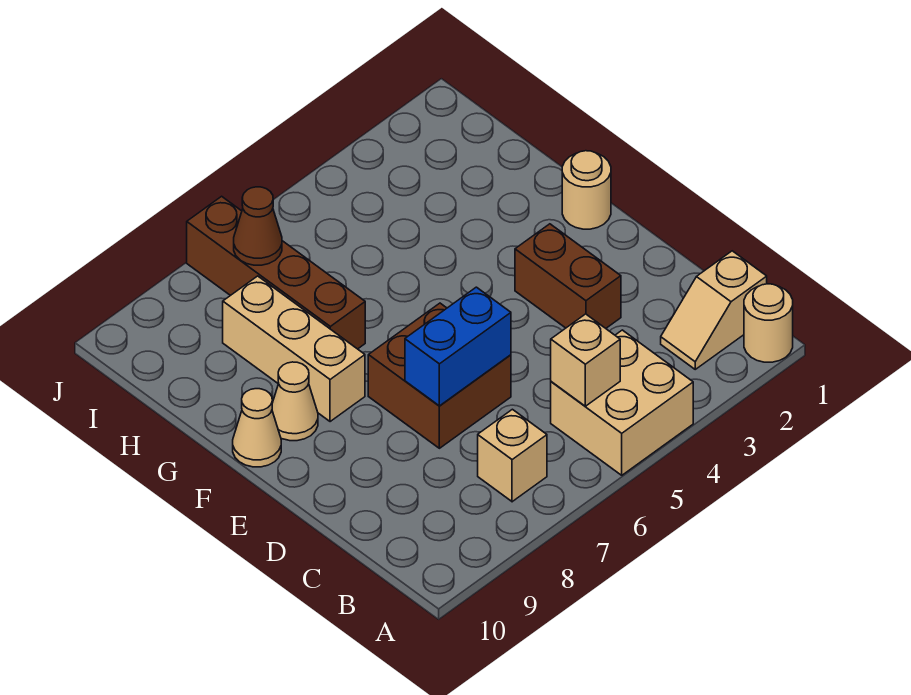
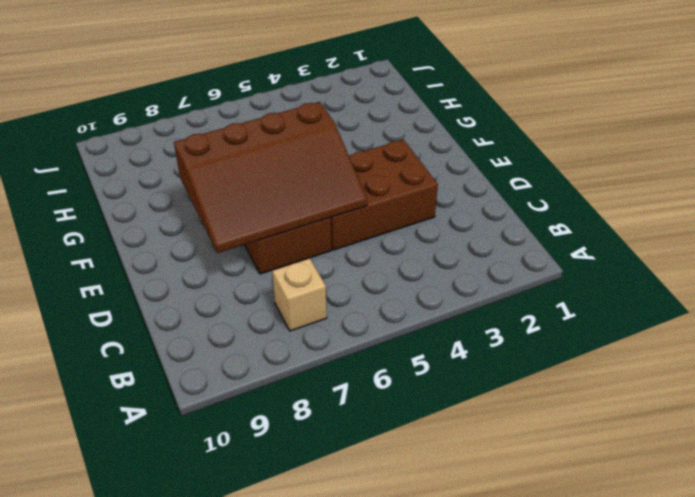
brown 2x3 brick [331,140,438,250] -> brown 1x2 brick [515,224,621,328]
brown 3x4 slope [174,102,367,253] -> blue 1x2 brick [405,287,511,406]
none -> tan 1x1 round brick [744,284,793,362]
none -> tan 2x2 brick [551,330,693,475]
none -> tan 1x2 slope [661,251,767,369]

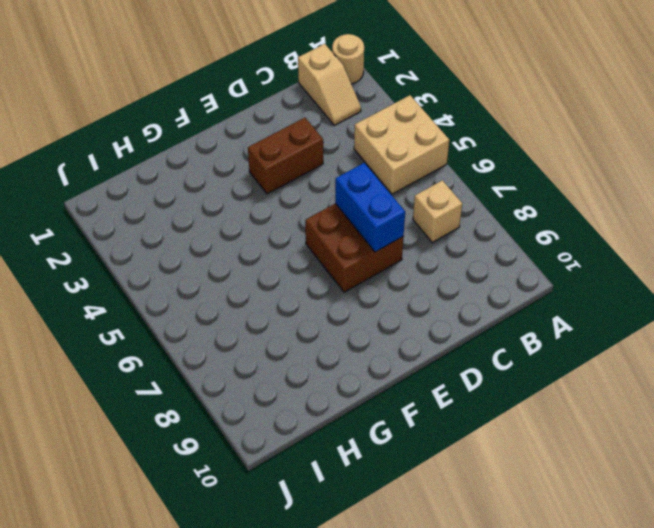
none -> tan 1x1 round brick [562,151,611,229]
none -> tan 1x3 brick [223,276,365,422]
none -> tan 1x1 cone [272,362,318,441]

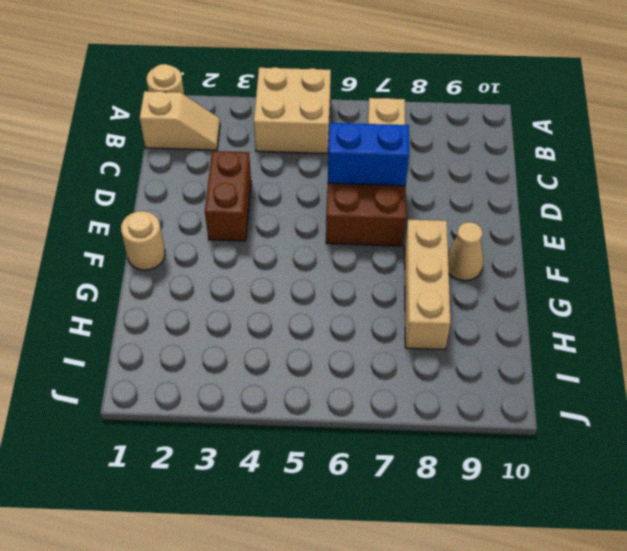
none -> tan 1x1 cone [233,389,281,467]
none -> brown 1x4 brick [187,196,365,349]
none -> tan 1x1 brick [551,314,620,406]

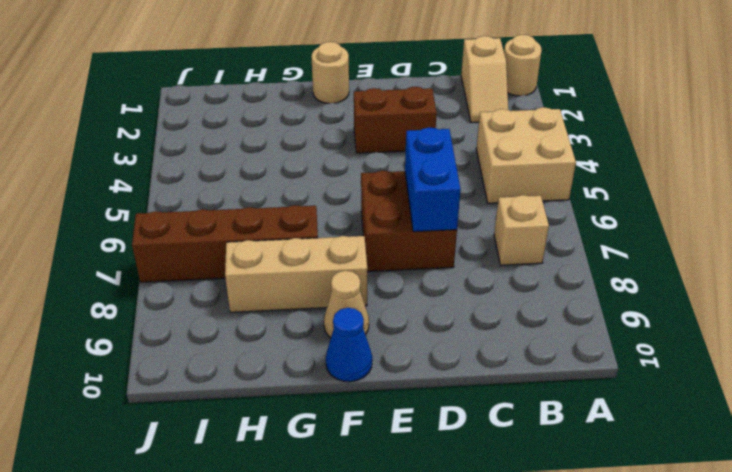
blue 1x1 cone [326,308,372,382] -> tan 1x1 cone [233,389,281,467]
none -> tan 1x1 brick [551,314,620,406]
none -> brown 1x1 cone [234,187,282,265]

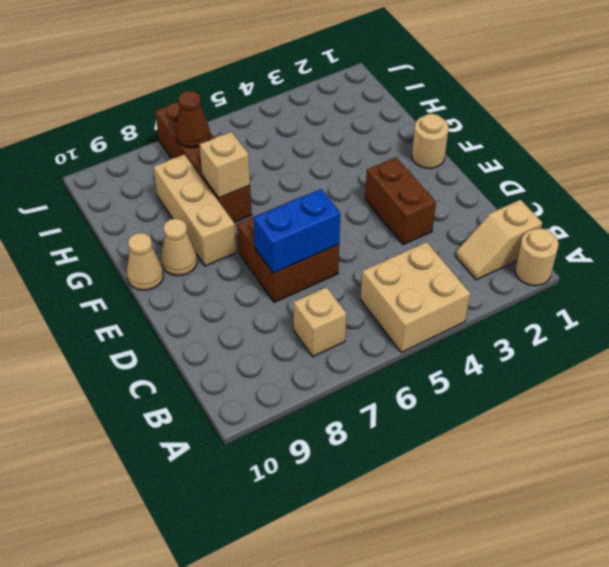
tan 1x1 brick [199,132,250,198] -> tan 1x1 brick moved to [551,314,620,406]

